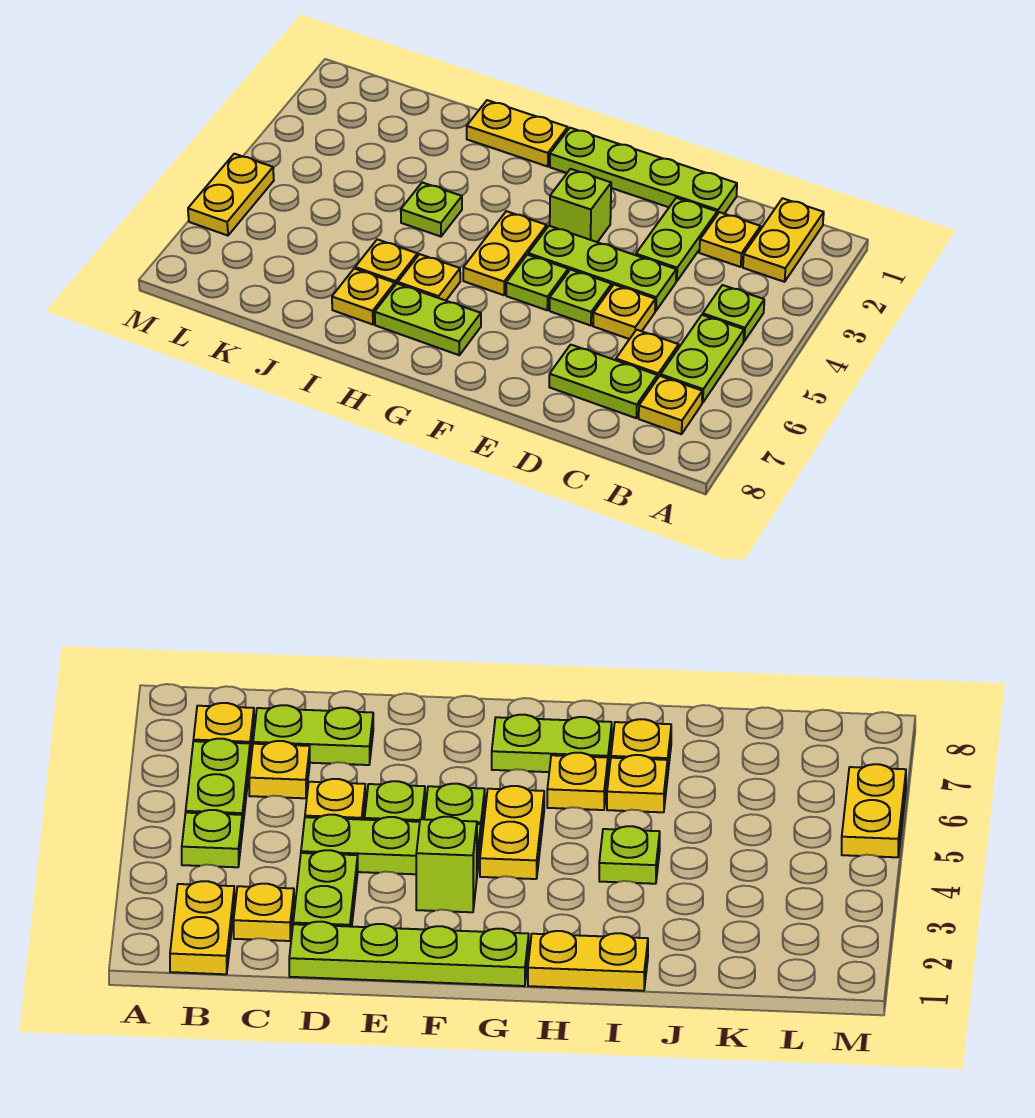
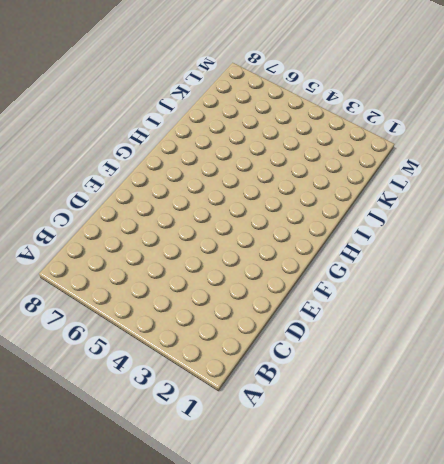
none -> yellow 1x2 plate [743,198,824,282]
none -> lime 1x1 plate [703,285,764,341]
none -> lime 1x2 plate [661,315,744,403]

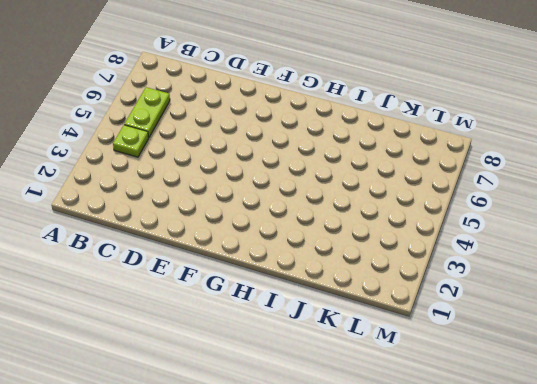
none -> yellow 1x2 plate [743,198,824,282]
none -> yellow 1x1 plate [639,376,702,434]
none -> yellow 1x1 plate [699,212,761,267]

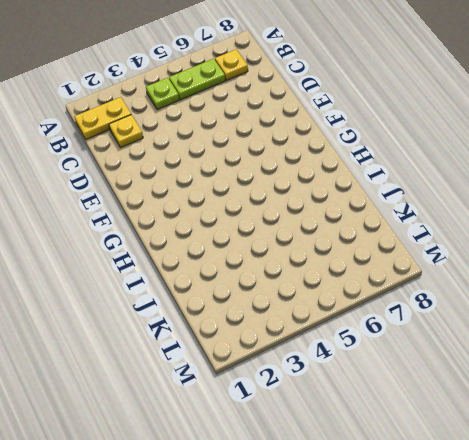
none -> yellow 1x1 plate [616,330,679,379]
none -> lime 1x2 plate [549,345,657,418]
none -> lime 1x4 plate [550,128,737,215]

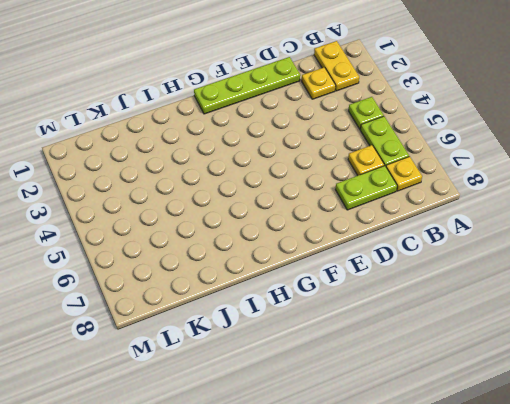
none -> lime 1x2 plate [636,198,717,281]
none -> lime 1x3 plate [528,226,676,311]
none -> yellow 1x1 plate [593,285,655,339]

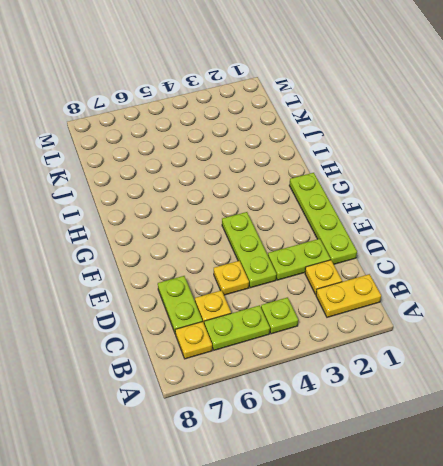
none -> lime 1x1 plate [550,270,612,326]
none -> lime 1x1 brick [550,169,611,242]
none -> lime 1x1 plate [506,255,568,310]

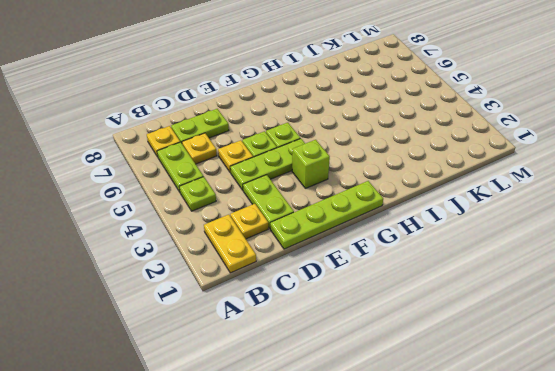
none -> yellow 1x2 plate [463,211,547,295]
none -> lime 1x2 plate [375,284,481,355]
none -> yellow 1x2 plate [467,100,568,166]

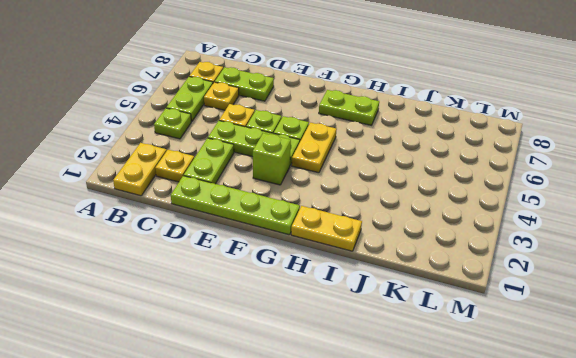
none -> yellow 1x1 plate [398,254,460,301]
none -> lime 1x1 plate [401,183,462,237]
none -> yellow 1x1 plate [355,239,417,285]

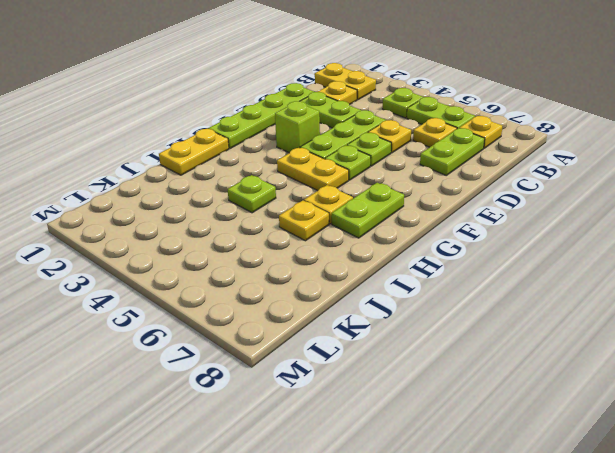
none -> yellow 1x1 plate [332,269,395,324]
none -> yellow 1x2 plate [188,154,274,236]

